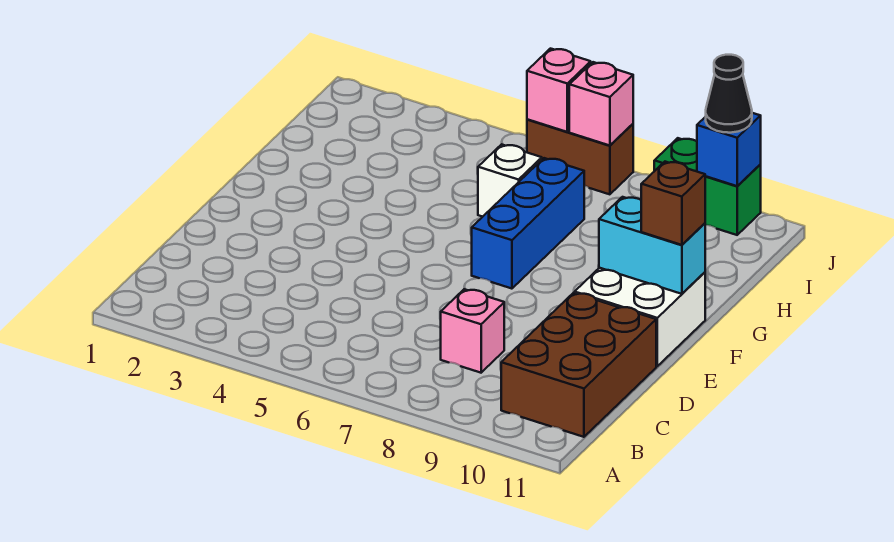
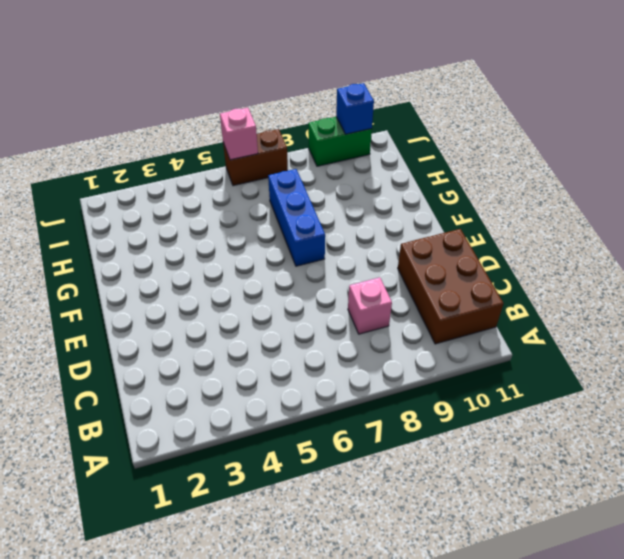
none -> white 2x2 brick [575,268,705,366]
none -> white 1x1 brick [478,144,542,217]
none -> cyan 1x2 brick [599,197,705,294]

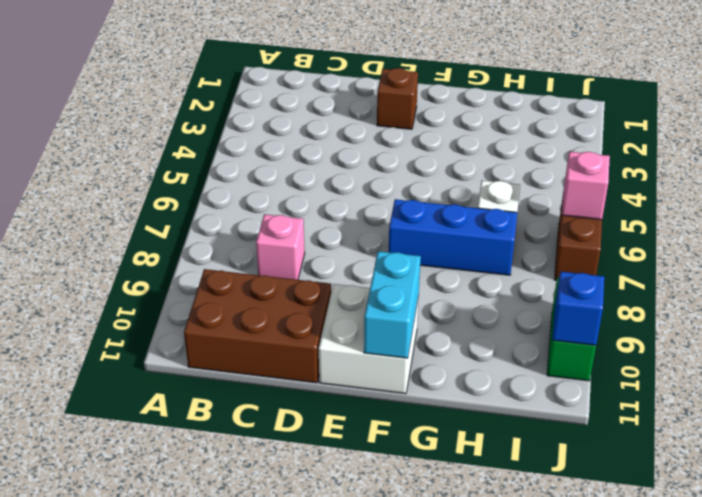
brown 1x1 brick [377,68,418,129] -> brown 1x1 brick moved to [641,162,706,245]
none -> pink 1x1 brick [569,62,633,146]
none -> black 1x1 cone [706,55,752,133]

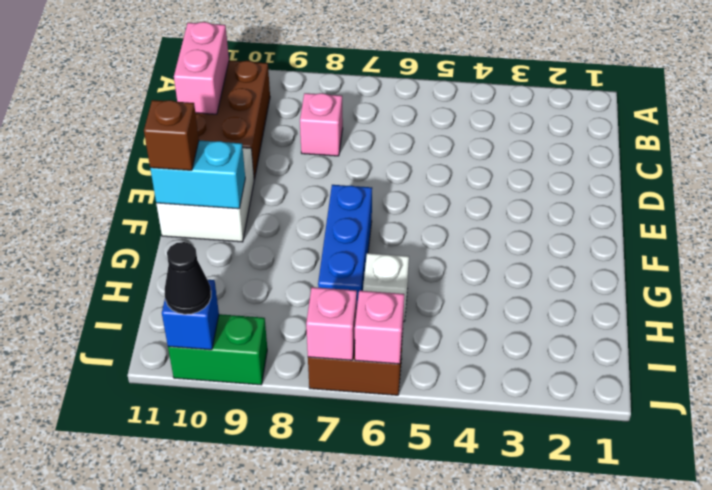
pink 1x2 brick [174,22,229,114] -> none

